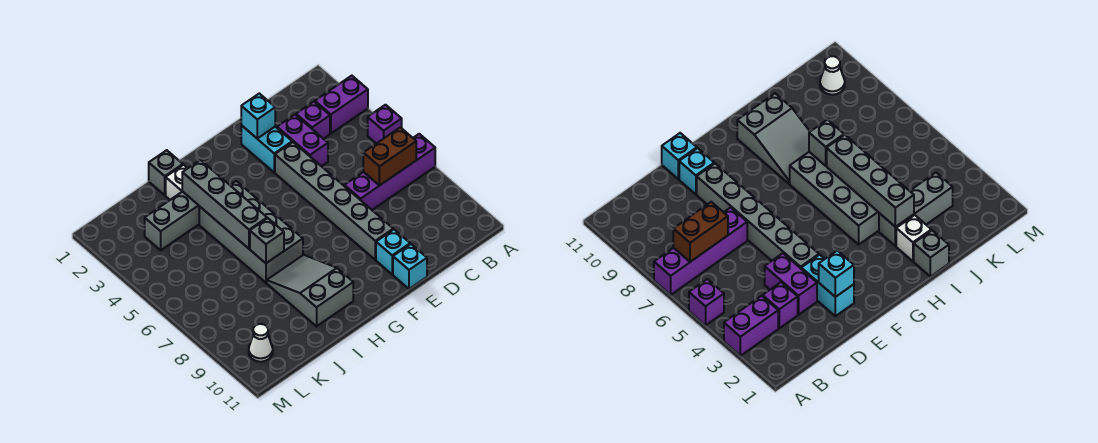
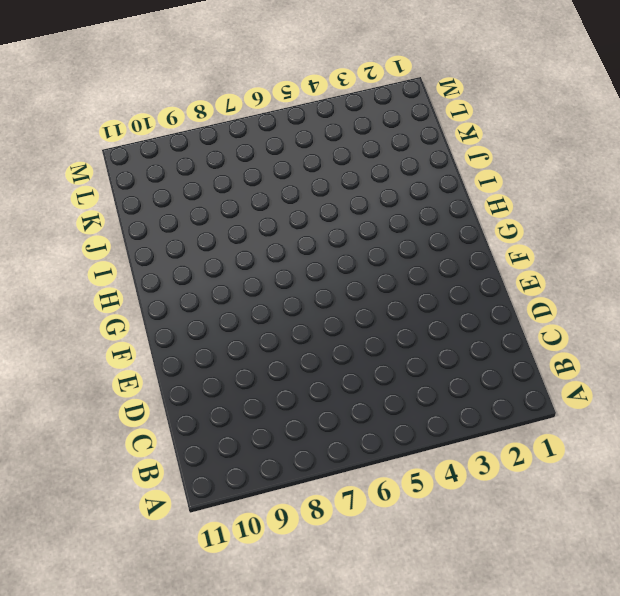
none -> purple 1x2 brick [315,76,368,133]
none -> purple 1x1 brick [368,105,402,144]
none -> purple 1x4 brick [344,134,435,210]

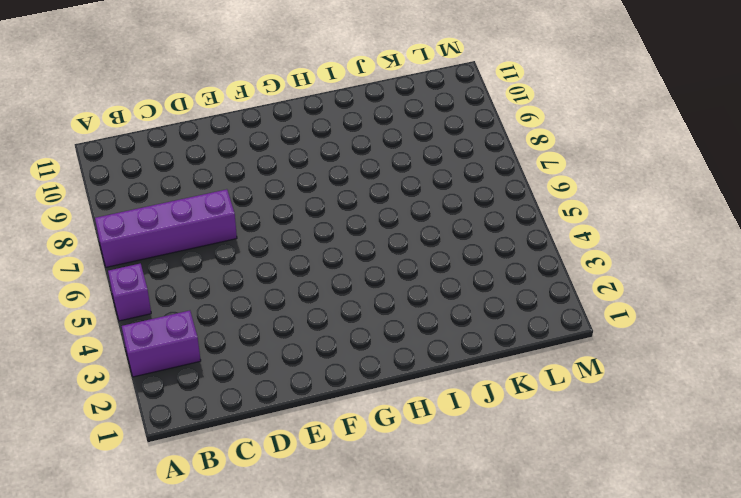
none -> purple 1x1 brick [296,102,330,139]
none -> purple 1x2 brick [277,115,328,166]
none -> cyan 1x2 brick [241,125,292,172]

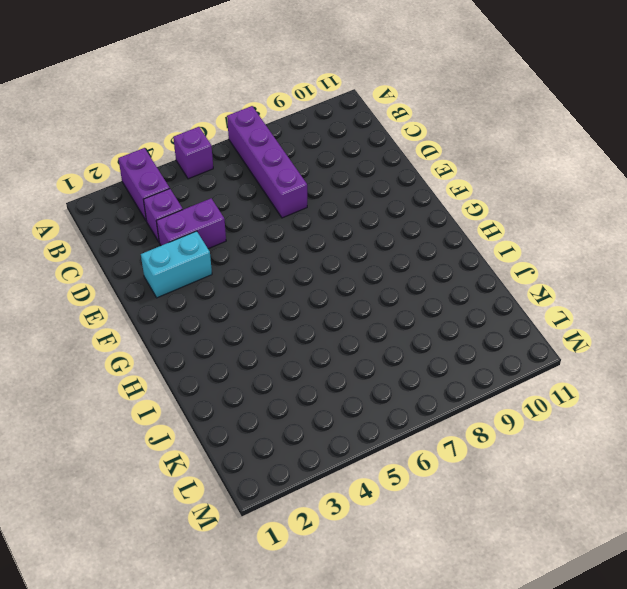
none -> grey 1x6 brick [275,142,393,260]
none -> cyan 1x1 brick [376,230,410,274]
none -> cyan 1x1 brick [393,244,427,289]

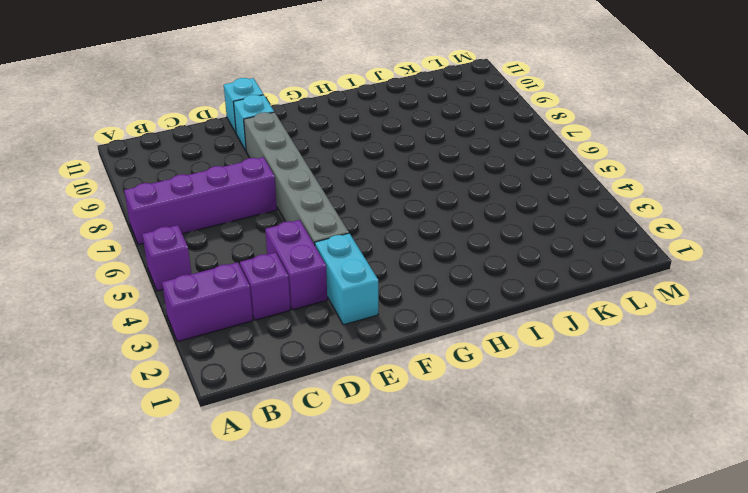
none -> grey 2x4 brick [199,181,303,283]
none -> grey 2x3 slope [267,255,353,326]
none -> grey 1x1 brick [149,150,183,195]

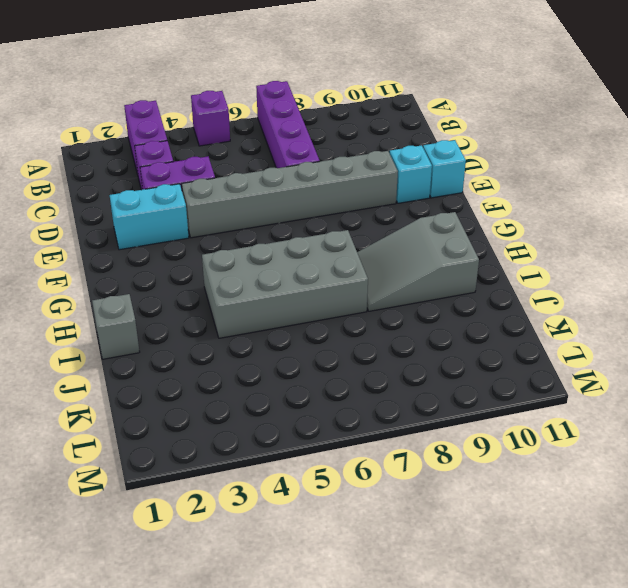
none -> white 1x1 brick [166,165,188,200]
none -> grey 1x3 brick [145,192,199,250]
none -> white 1x1 cone [249,324,273,362]

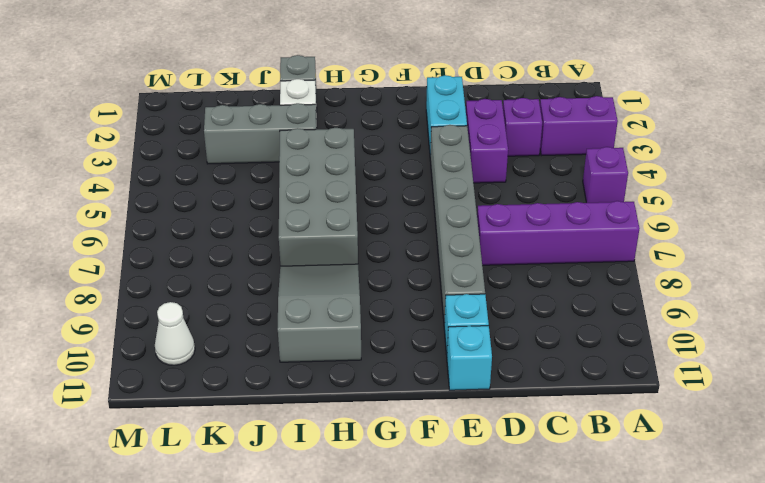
none -> brown 1x2 brick [363,127,416,186]
none -> cyan 1x1 brick [241,93,275,139]
none -> grey 1x4 brick [182,160,267,249]

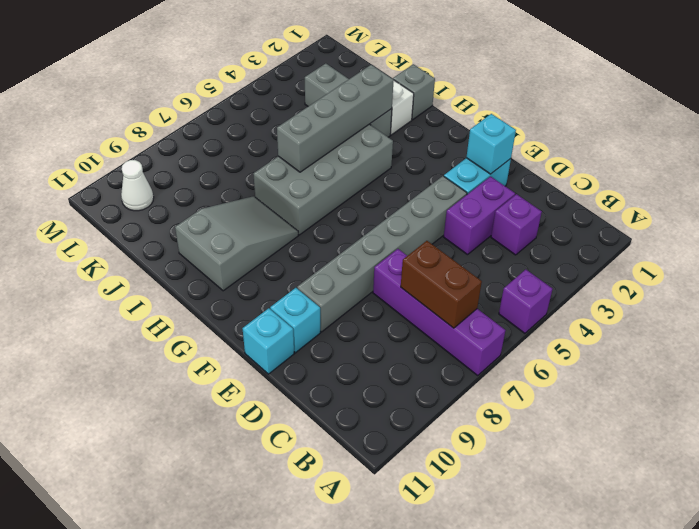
none -> purple 1x2 brick [315,76,368,133]
none -> grey 1x1 brick [250,218,284,263]

